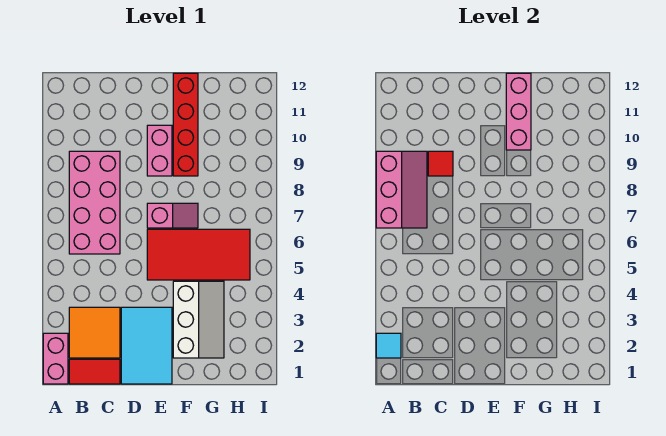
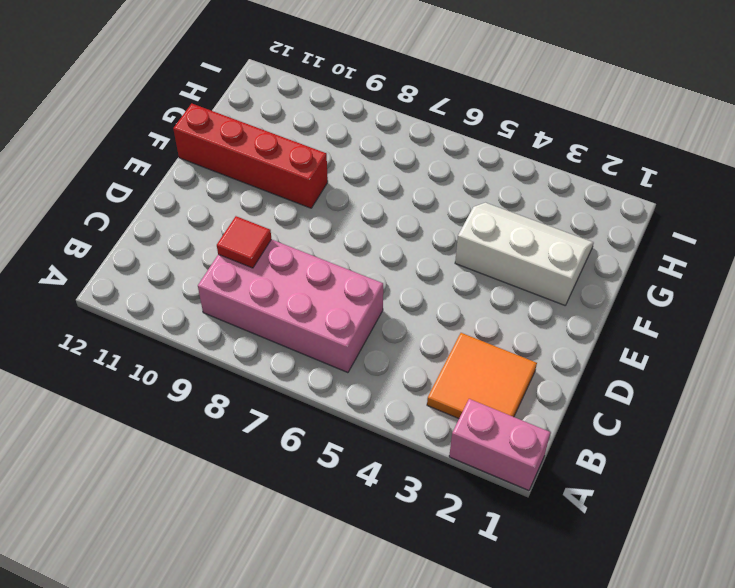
none -> red 1x2 tile [69,359,120,384]
none -> cyan 2x3 tile [121,307,172,384]
none -> red 2x4 tile [147,229,250,280]

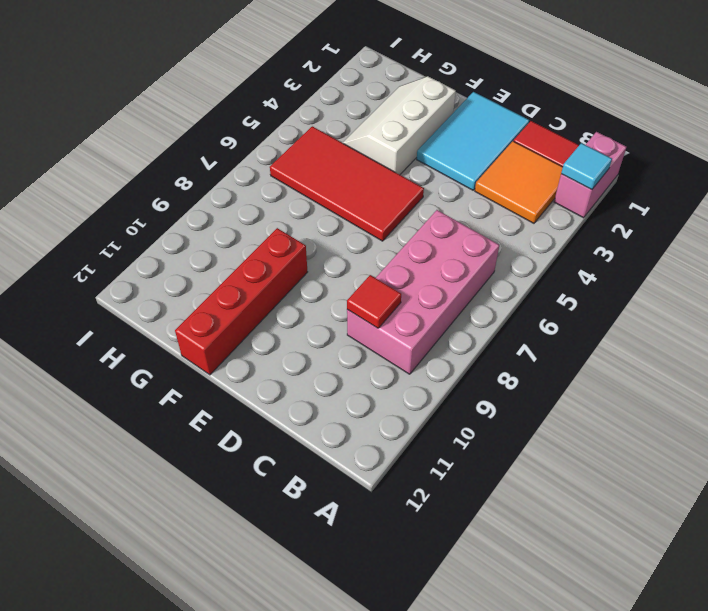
none -> pink 1x2 slope [147,203,198,228]
none -> pink 1x2 brick [147,125,172,176]
none -> pink 2x3 slope [376,151,427,228]

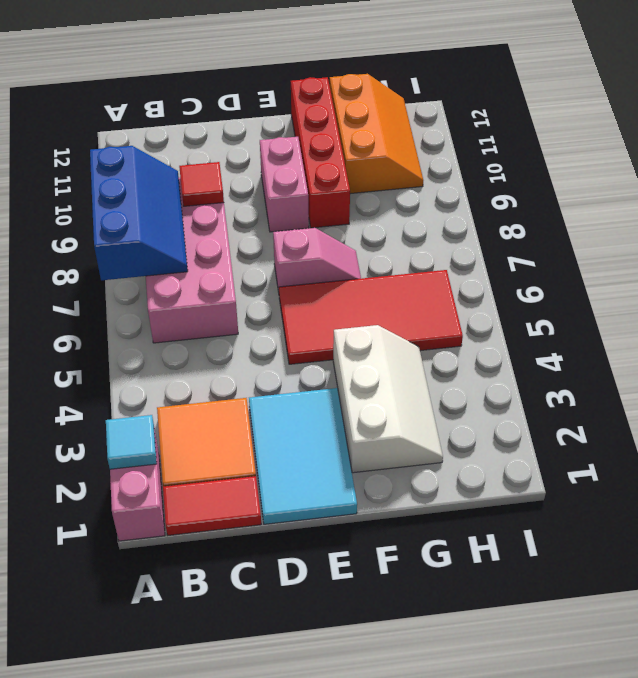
blue 2x3 slope [90,146,188,280] -> pink 2x3 slope [376,151,427,228]
orange 2x3 slope [330,74,423,194] -> none
none -> pink 1x3 brick [506,73,531,150]

